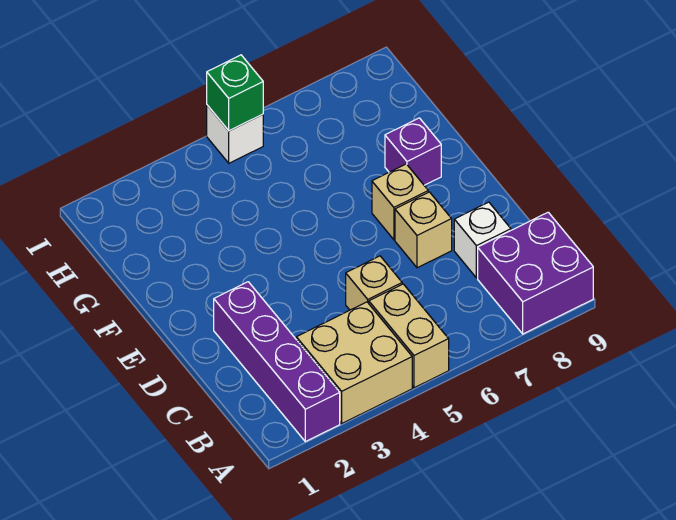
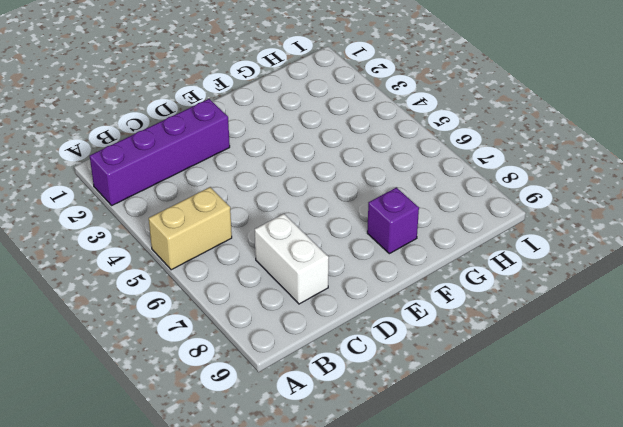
white 1x2 brick [255,214,329,304] -> white 1x1 brick [454,202,511,278]
none -> tan 2x2 brick [296,302,412,423]
none -> purple 2x2 brick [478,212,593,334]

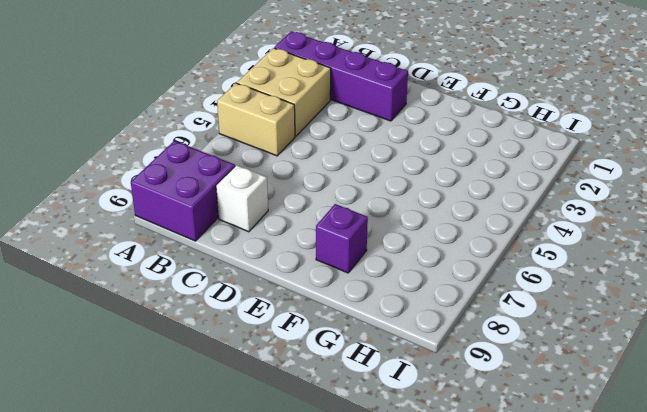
none -> tan 1x1 brick [346,256,402,310]
none -> tan 1x1 brick [395,192,452,268]

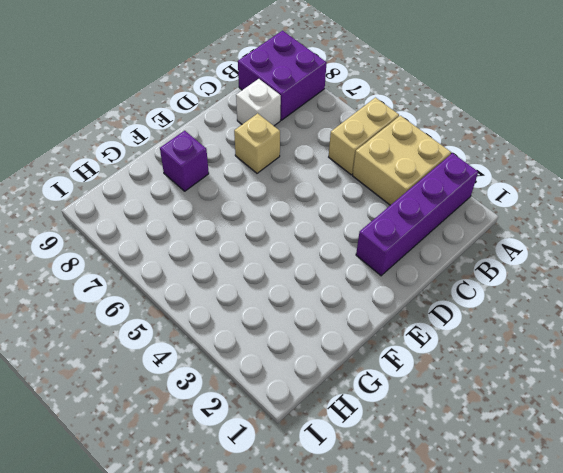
none -> tan 1x1 brick [346,256,402,310]
none -> tan 1x1 brick [372,164,428,240]

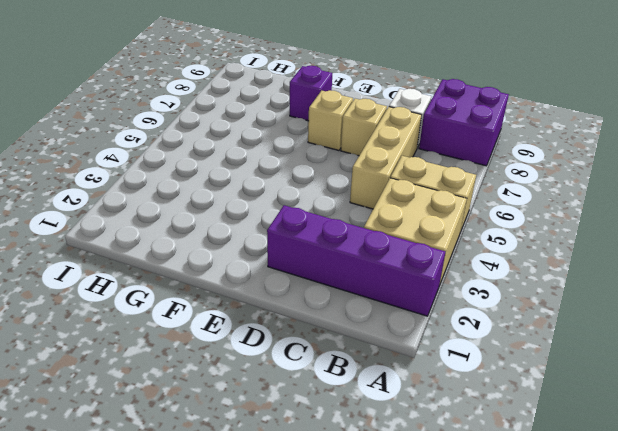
tan 1x3 brick [350,107,422,209] -> tan 1x1 brick [346,256,402,310]
none -> white 1x1 brick [207,105,263,163]
none -> green 1x1 brick [207,55,263,131]

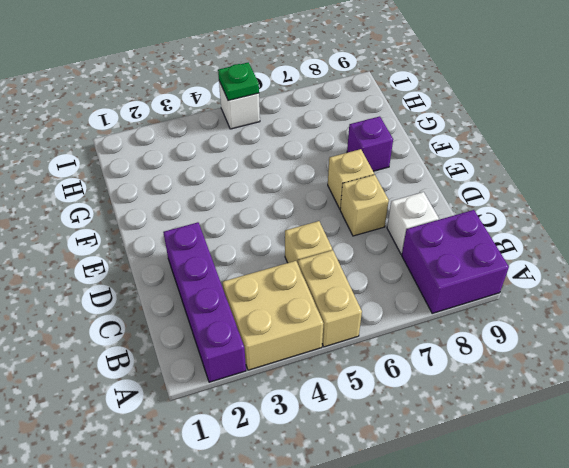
green 1x1 plate [218,62,259,101] -> green 1x1 brick [207,55,263,131]

